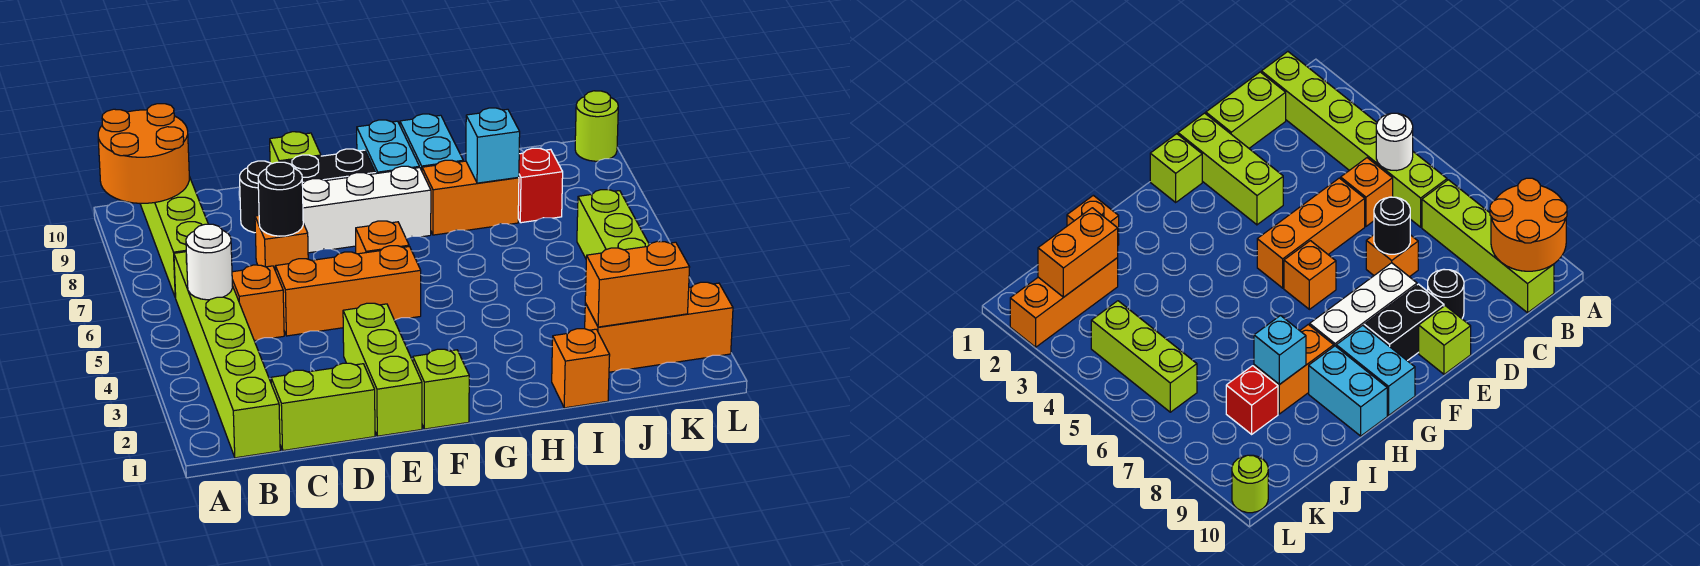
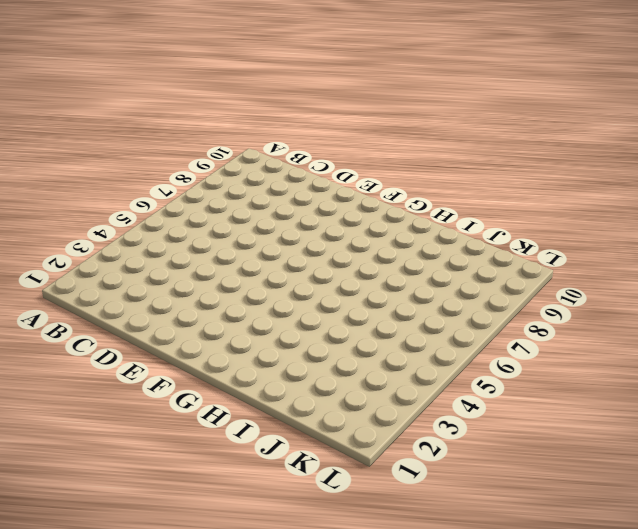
none -> lime 1x6 brick [174,252,280,458]
none -> lime 1x4 brick [140,177,208,298]
none -> lime 1x2 brick [271,363,375,451]

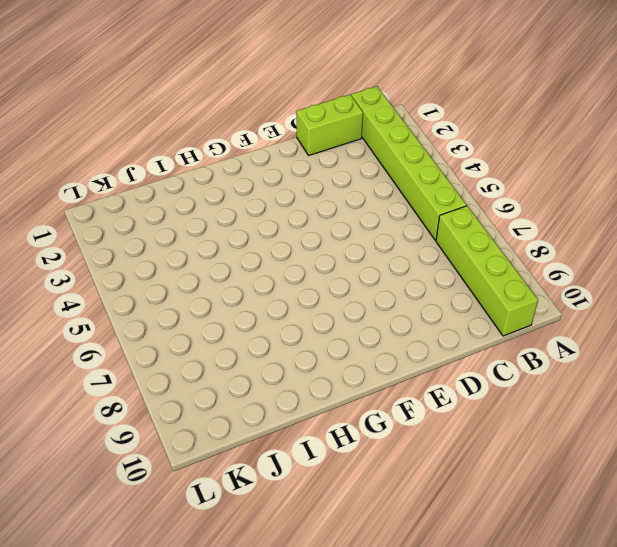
none -> orange 1x1 brick [232,265,284,341]
none -> orange 1x3 brick [275,246,421,336]
none -> orange 1x1 brick [255,215,308,271]

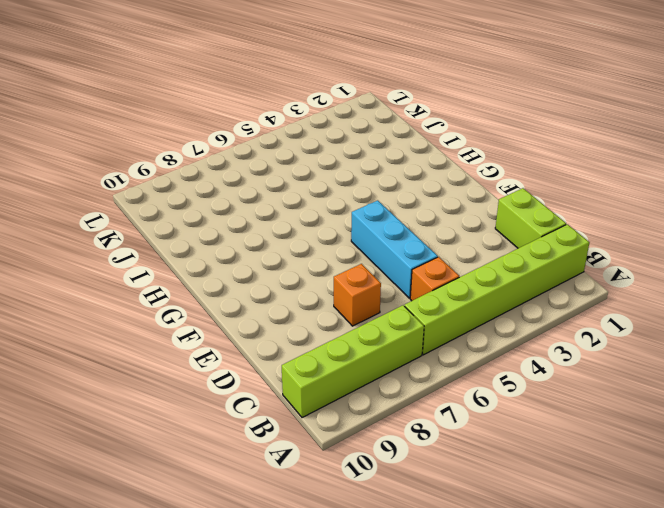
cyan 1x3 brick [351,200,438,298] -> orange 1x3 brick [275,246,421,336]
none -> black 1x1 round brick [240,161,271,233]
none -> lime 1x3 brick [343,303,422,436]
none -> white 1x3 brick [302,166,431,253]

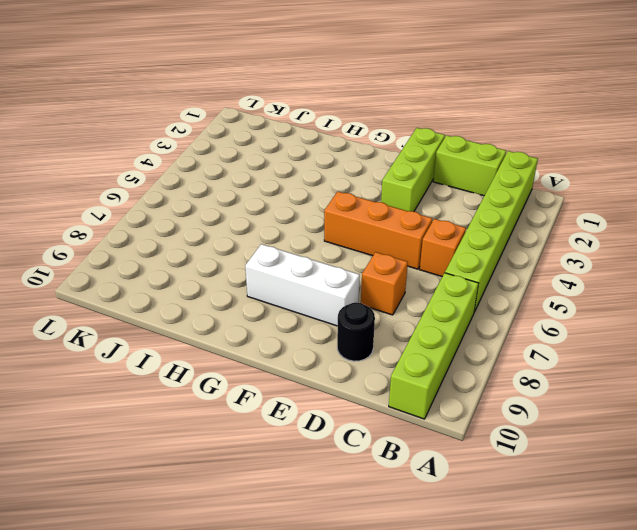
none -> black 1x2 brick [283,149,376,184]
none -> lime 1x1 brick [270,132,321,164]
none -> lime 1x1 brick [413,349,469,429]

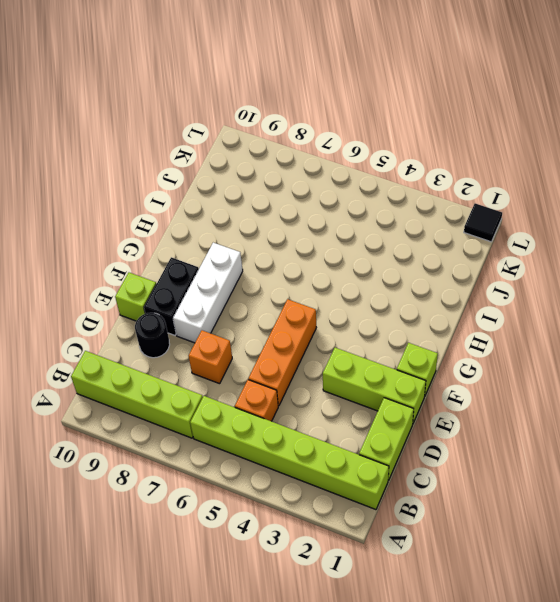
black 1x1 tile [464,203,502,242] -> none
none -> orange 1x1 brick [356,221,409,254]
none -> cyan 1x2 brick [357,120,419,174]
none -> orange 1x2 brick [422,160,519,235]

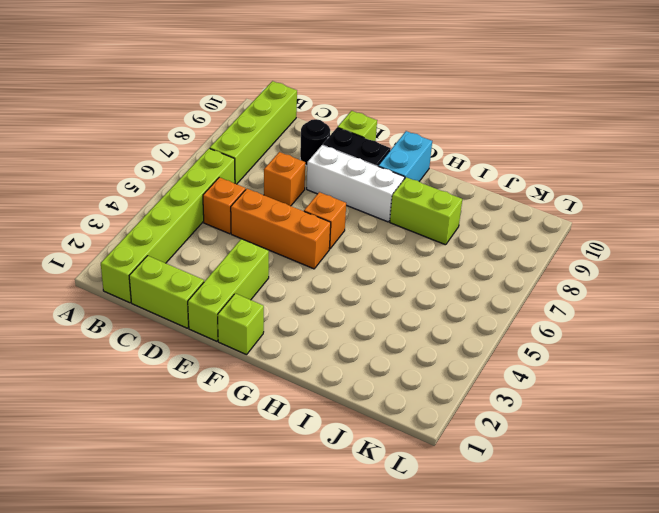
lime 1x2 brick [390,177,462,245] -> orange 1x2 brick [422,160,519,235]
none -> cyan 1x2 brick [400,114,463,170]
none -> orange 1x1 brick [552,329,610,408]
none -> orange 1x3 brick [585,282,733,372]

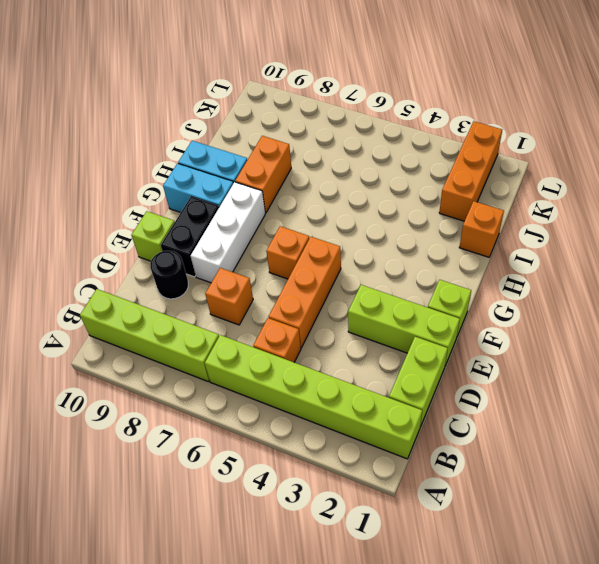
none -> red 1x1 brick [518,148,563,223]
none -> lime 1x3 brick [577,189,649,258]
none -> lime 1x1 round brick [575,91,618,161]

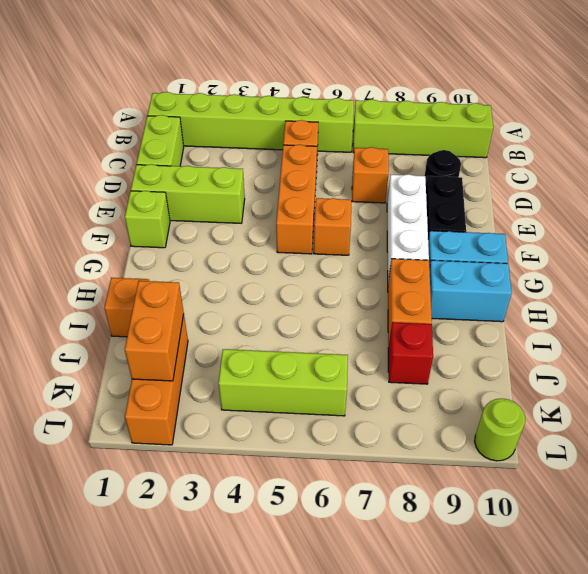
none -> lime 1x1 brick [270,132,321,164]
none -> orange 2x2 round brick [98,104,189,203]
none -> white 1x1 round brick [186,224,233,300]

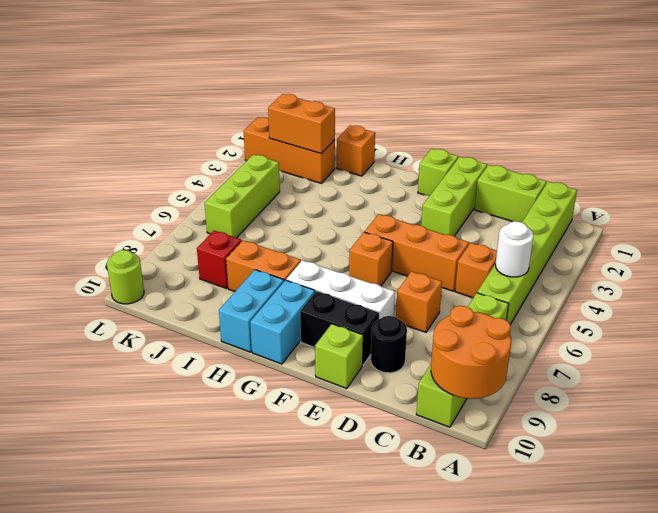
none -> black 1x1 round brick [258,162,303,236]
none -> cyan 1x1 brick [466,108,520,183]

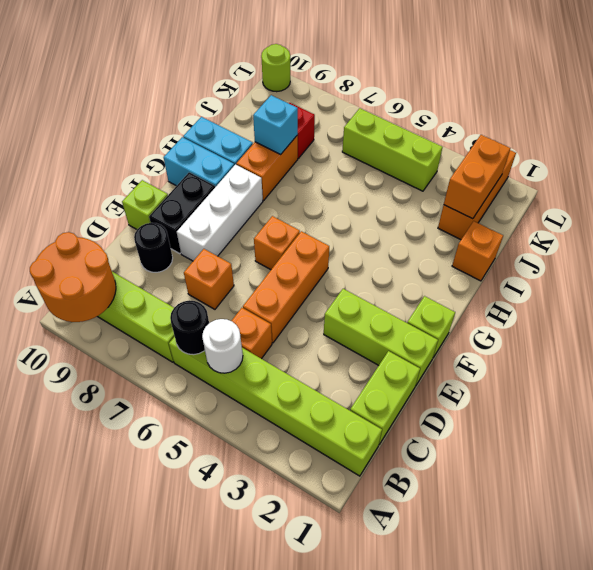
black 1x1 round brick [170,300,209,355] -> black 1x1 round brick moved to [258,162,303,236]

